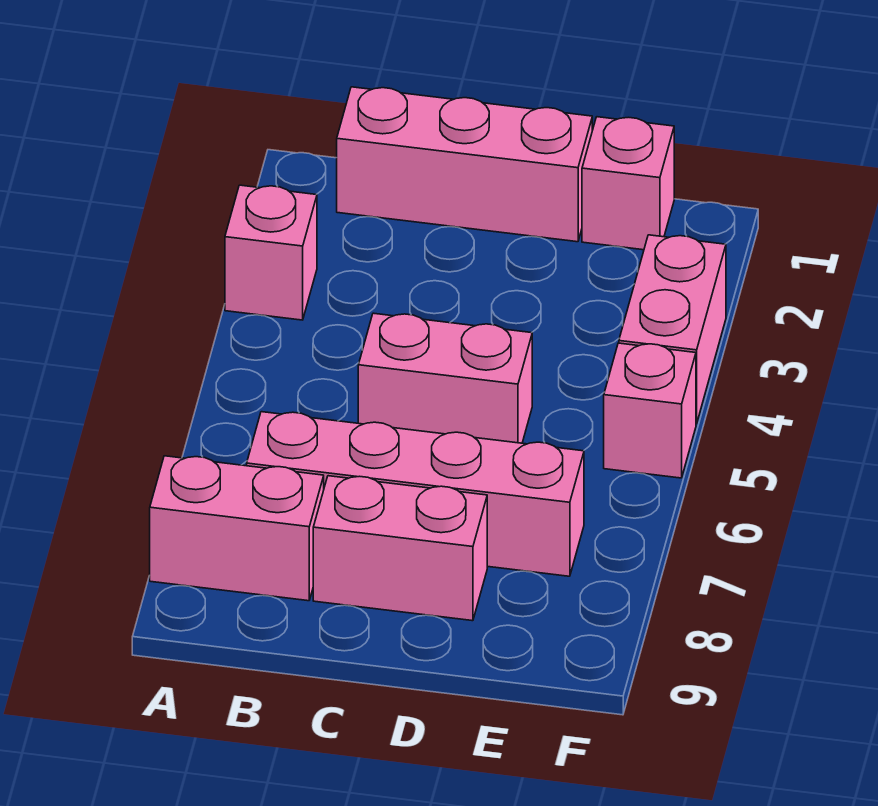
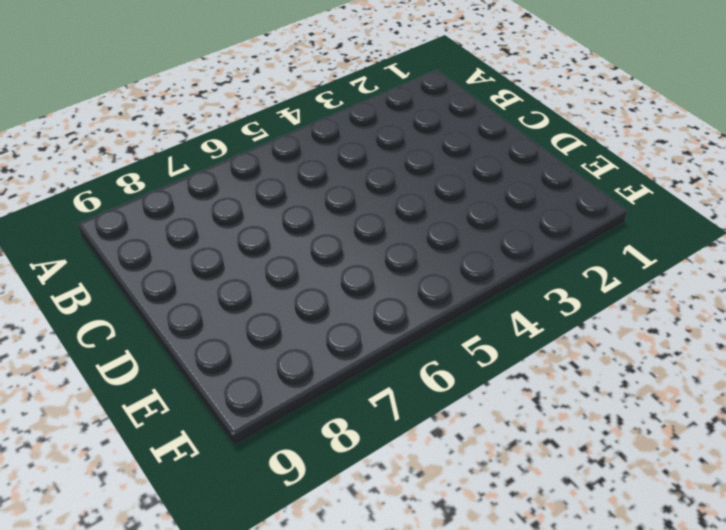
none -> pink 1x1 brick [225,185,317,320]
none -> pink 1x2 brick [150,456,324,601]

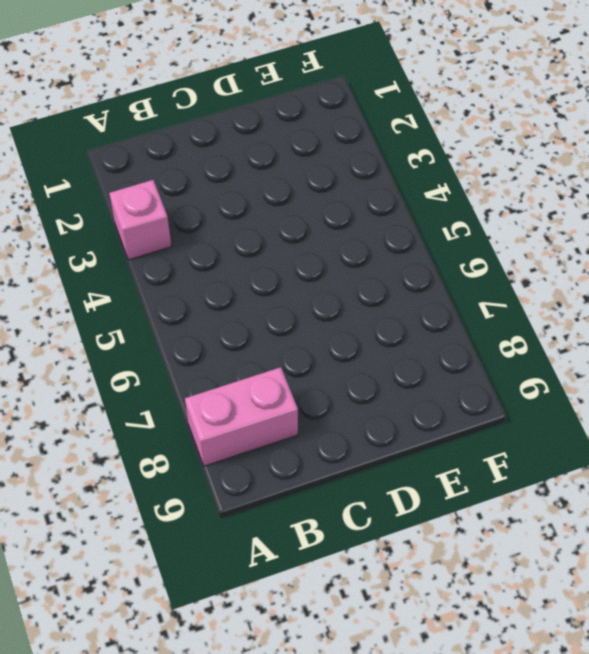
none -> pink 1x3 brick [337,87,592,242]
none -> pink 1x4 brick [247,412,584,576]

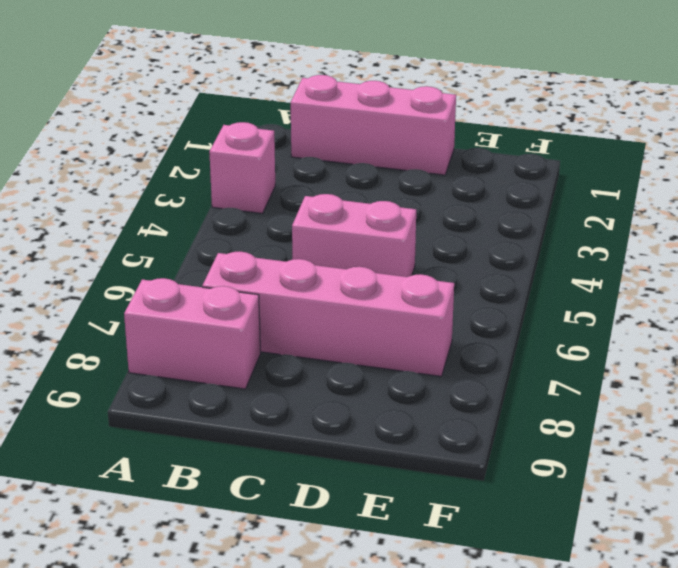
none -> pink 1x2 brick [313,476,487,621]
none -> pink 1x1 brick [582,117,674,250]

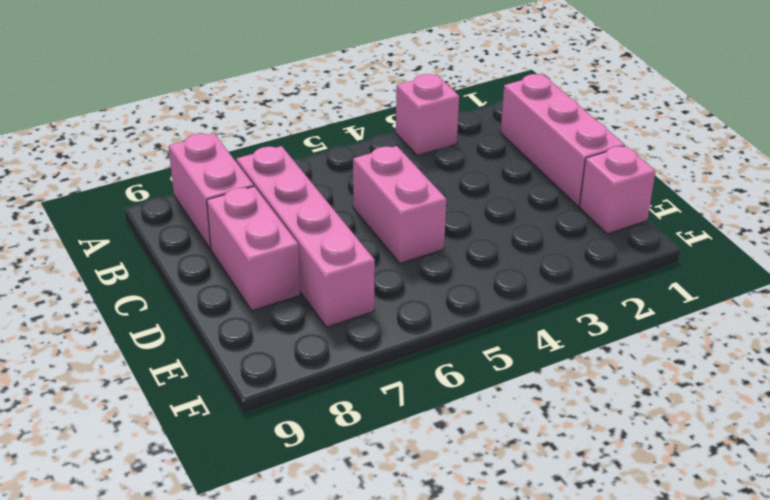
none -> pink 1x2 brick [619,235,726,424]
none -> pink 1x1 brick [604,343,696,478]

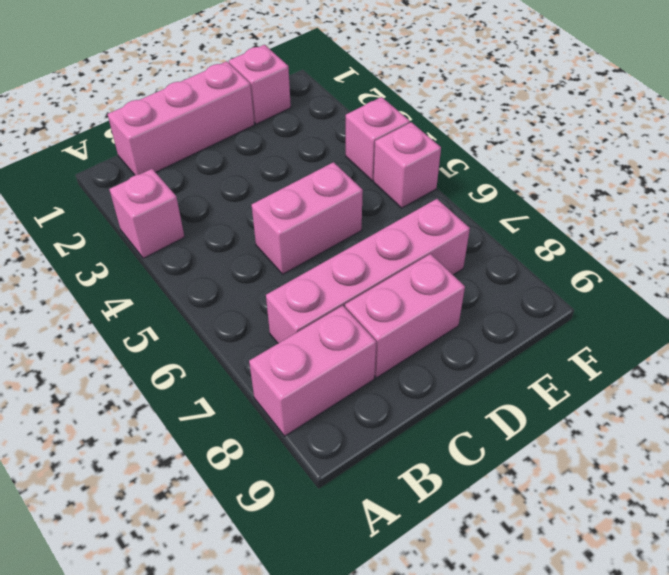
pink 1x1 brick [346,97,410,181] -> pink 1x2 brick [619,235,726,424]

